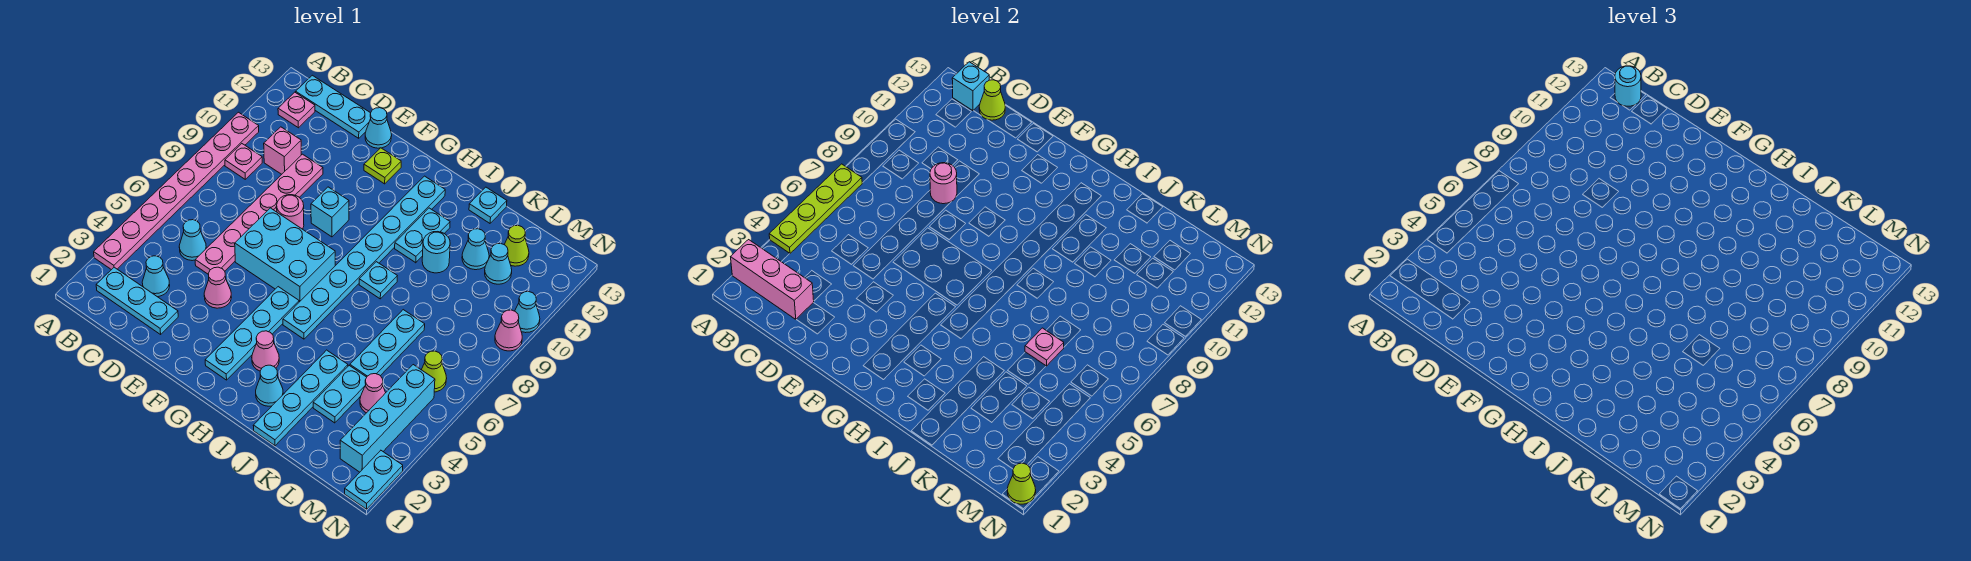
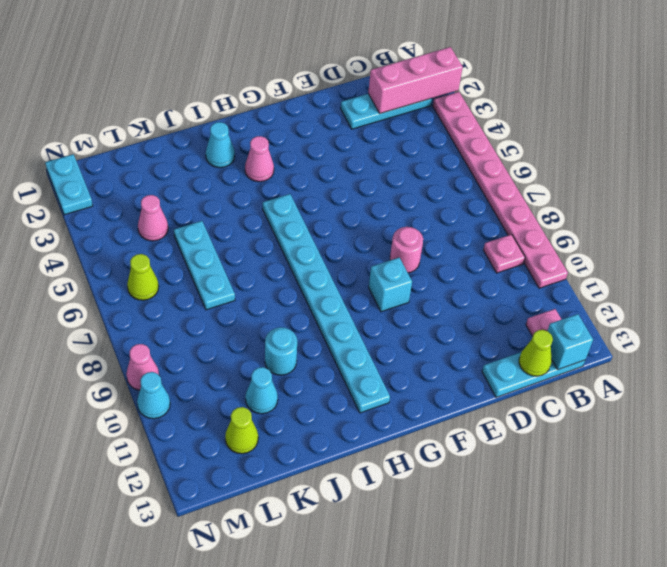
none -> cyan 1x1 cone [142,256,170,297]
none -> cyan 1x1 cone [179,220,206,261]
none -> pink 1x1 brick [264,127,301,174]
none -> pink 1x6 plate [195,154,323,274]

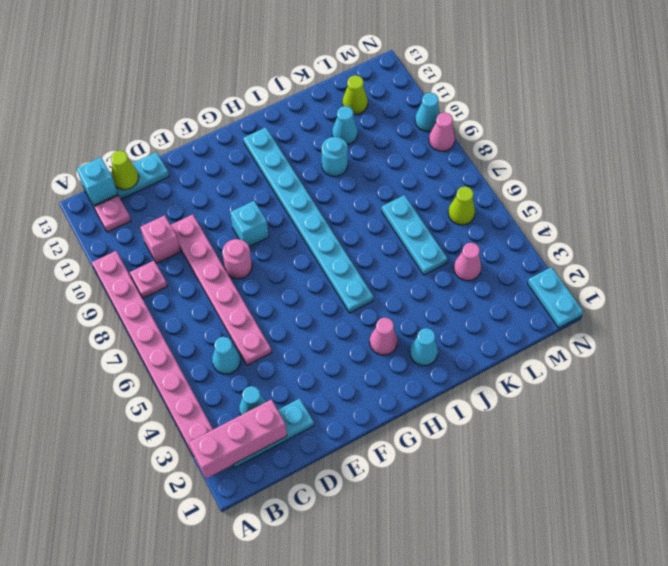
none -> pink 1x1 cone [204,267,232,308]
none -> cyan 2x3 brick [235,208,335,302]
none -> cyan 1x1 cone [365,108,392,148]
none -> lime 1x1 plate [364,148,401,184]

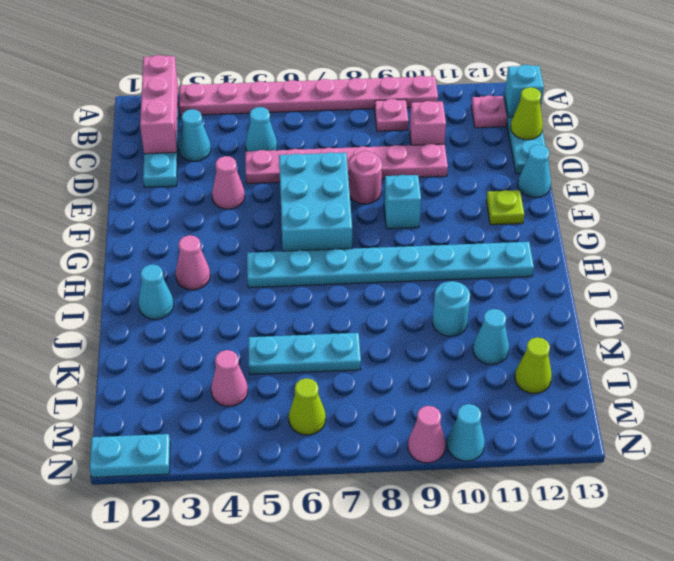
none -> cyan 1x4 plate [205,287,299,380]
none -> cyan 1x1 plate [359,262,397,299]
none -> cyan 1x2 plate [395,208,450,263]
none -> cyan 1x4 plate [253,350,348,446]

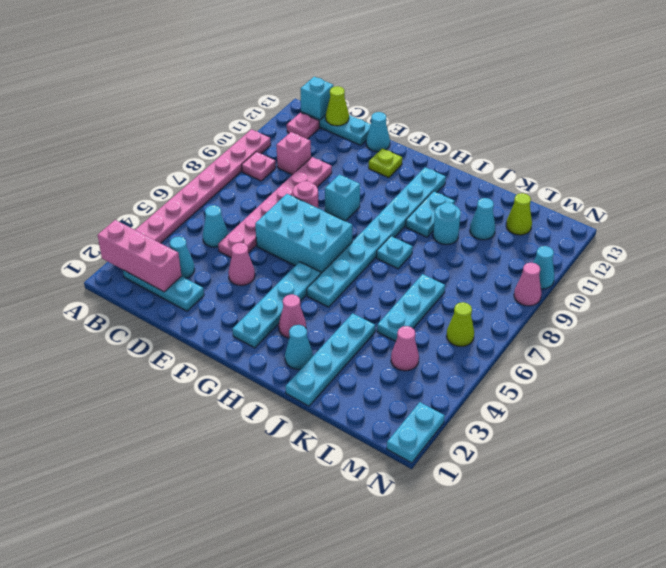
none -> cyan 1x1 plate [469,187,507,223]
none -> cyan 1x2 plate [313,366,367,423]
none -> cyan 1x1 cone [485,243,512,284]
none -> cyan 1x4 brick [340,365,435,472]

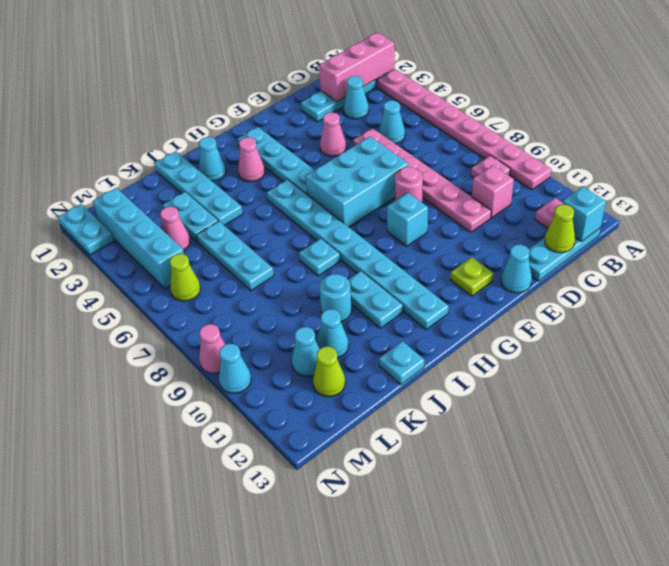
none -> lime 1x4 plate [769,164,862,253]
none -> pink 1x1 round brick [930,163,957,204]
none -> pink 1x1 plate [1025,328,1064,366]
none -> lime 1x1 cone [1007,463,1036,504]

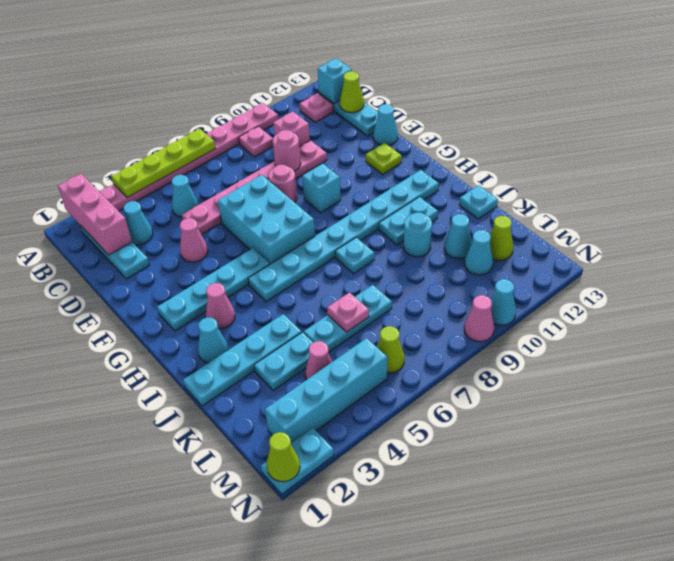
none -> cyan 1x1 round brick [1615,66,1641,106]

